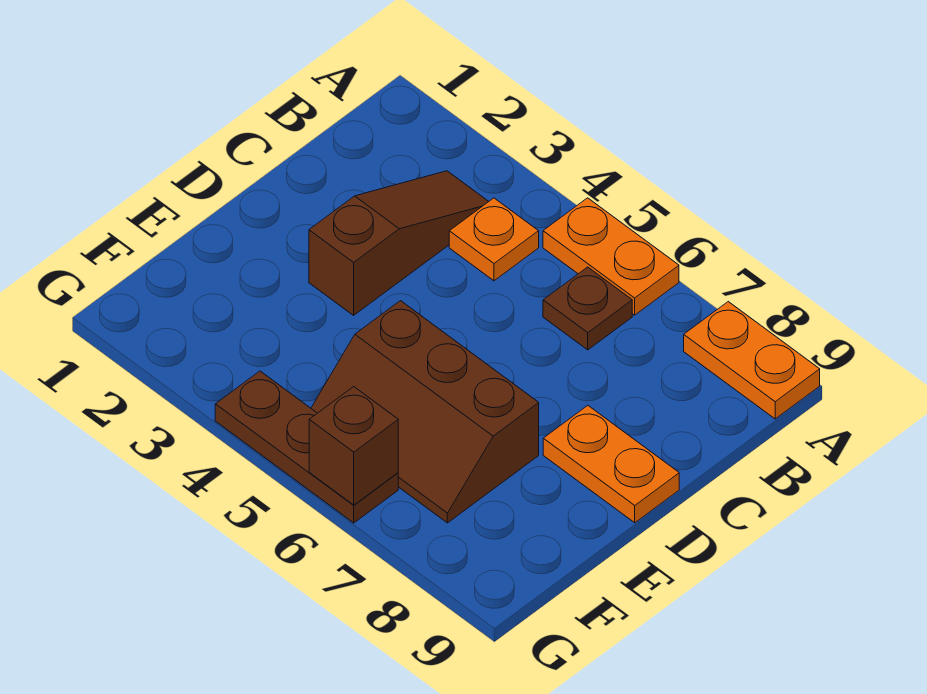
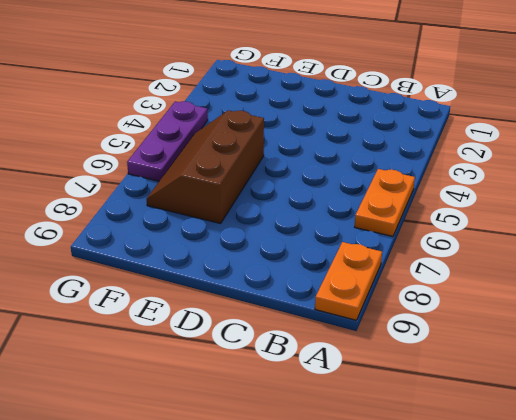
purple 1x3 plate [127,101,208,181] -> brown 1x3 plate [215,371,398,523]
none -> brown 1x3 slope [309,171,489,315]
none -> orange 1x1 plate [449,198,539,281]

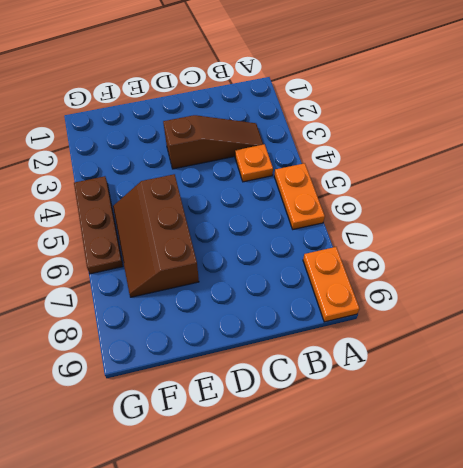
none -> brown 1x1 plate [543,267,632,350]
none -> orange 1x2 plate [543,406,679,523]

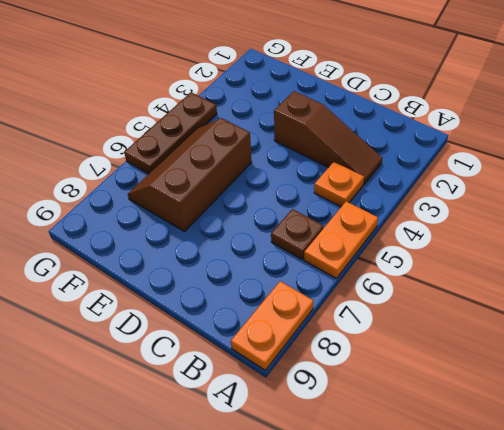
none -> orange 1x2 plate [543,406,679,523]
none -> brown 1x1 brick [309,387,398,505]

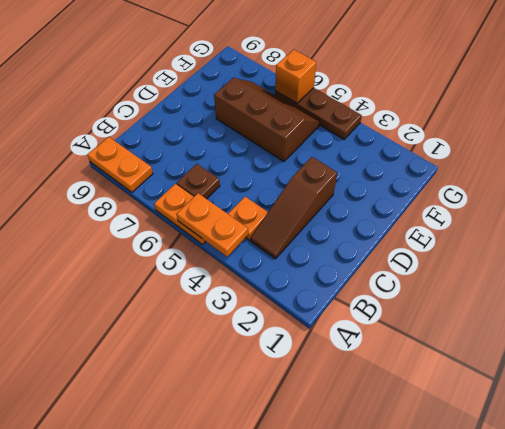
orange 1x2 plate [177,193,248,256] -> orange 1x2 plate moved to [543,406,679,523]
orange 1x1 brick [275,49,317,103] -> brown 1x1 brick [309,387,398,505]

